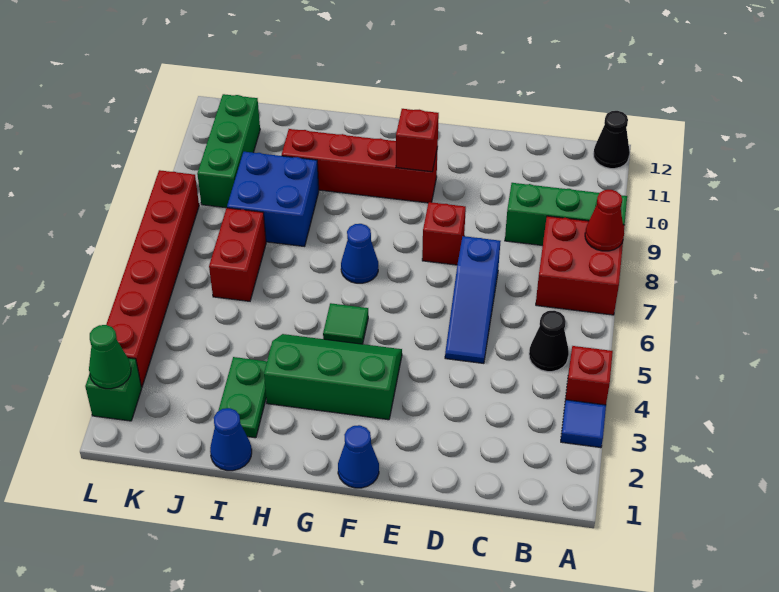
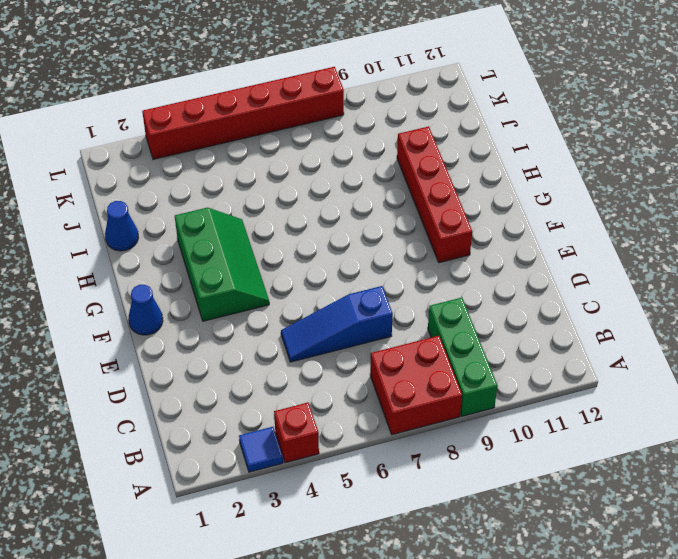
none -> black 1x1 cone [593,111,630,169]
none -> black 1x1 cone [529,311,569,372]
none -> red 1x1 brick [422,202,466,265]

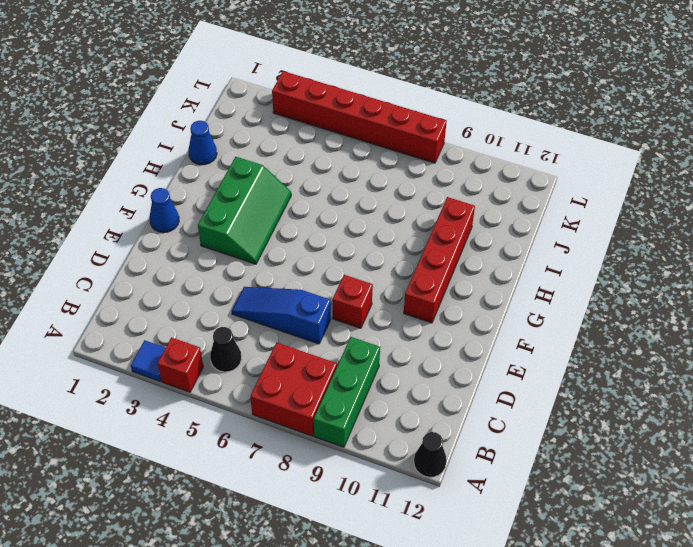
none -> green 1x1 tile [323,303,368,344]
none -> blue 1x1 cone [341,224,378,283]
none -> green 1x2 plate [218,357,267,438]

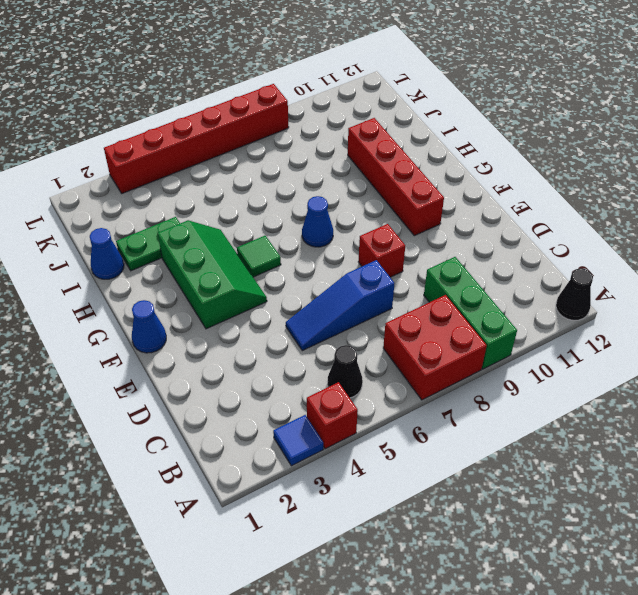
none -> blue 2x2 brick [227,152,319,246]
none -> red 1x2 brick [209,208,266,301]
none -> green 1x3 brick [197,94,260,208]

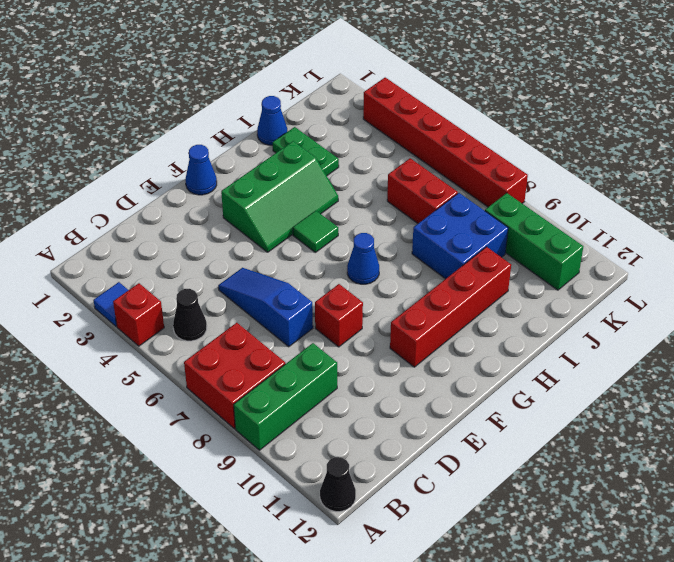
none -> green 1x1 brick [85,358,142,421]
none -> red 1x1 cone [585,190,624,251]
none -> red 1x1 brick [396,109,439,172]

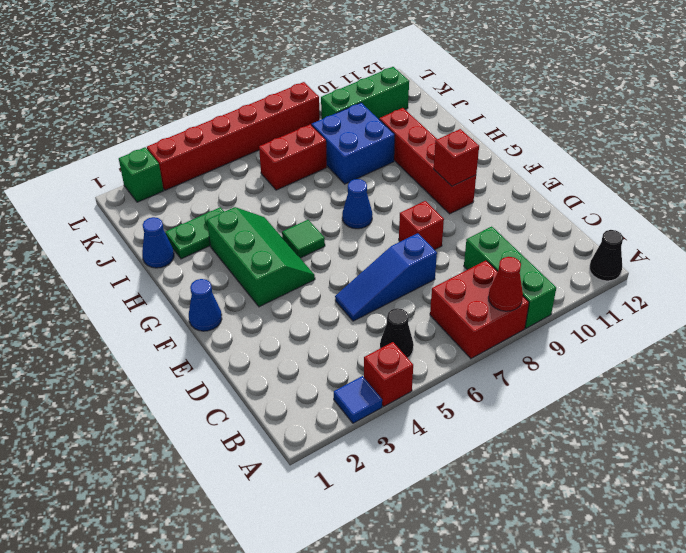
none -> green 1x1 cone [89,325,131,389]

